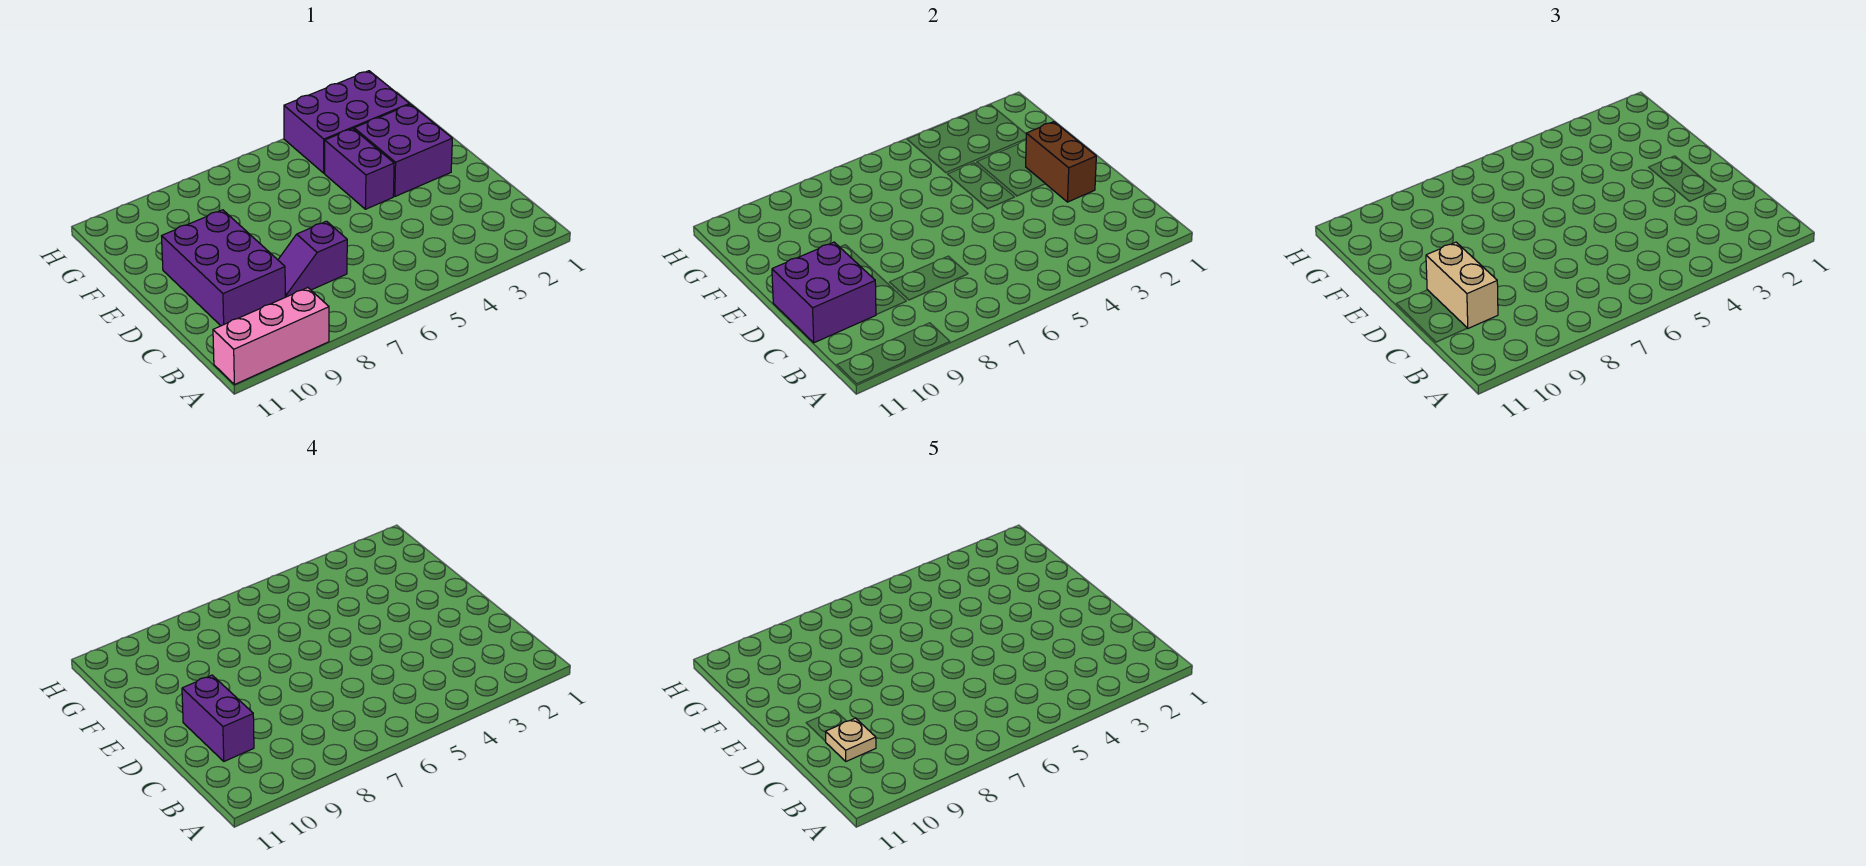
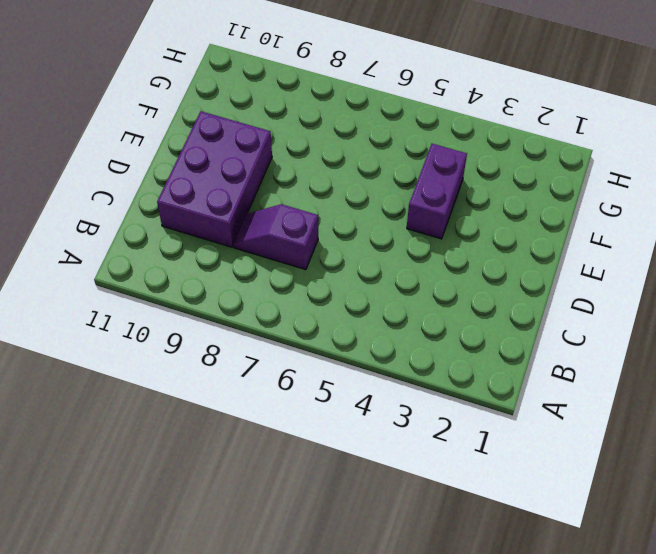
none -> pink 1x3 brick [213,288,329,385]
none -> purple 2x2 brick [354,104,452,196]

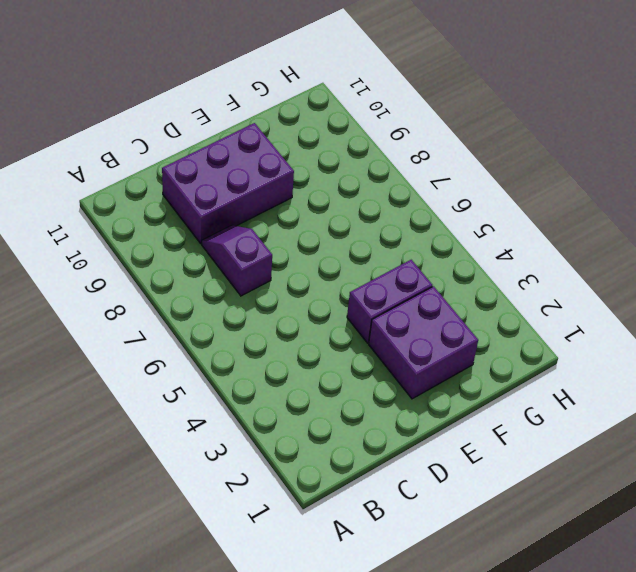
none -> pink 1x3 brick [213,288,329,385]
none -> purple 2x3 brick [284,71,410,173]

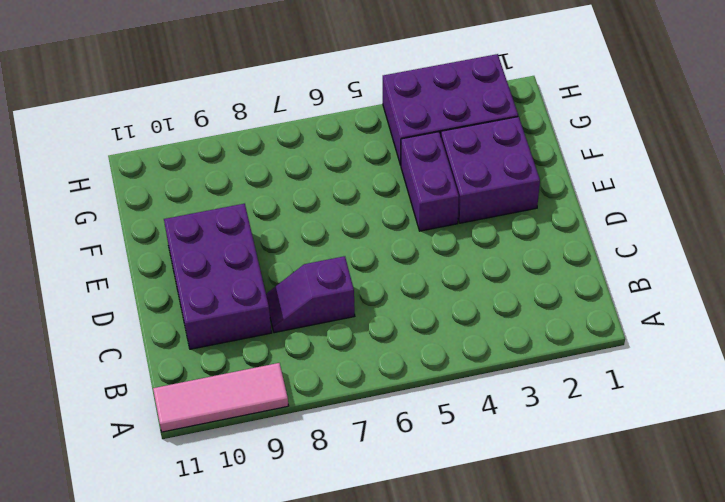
pink 1x3 tile [153,363,289,432] -> pink 1x3 brick [213,288,329,385]
none -> purple 2x2 brick [772,242,876,343]
none -> brown 1x2 brick [1026,122,1096,202]

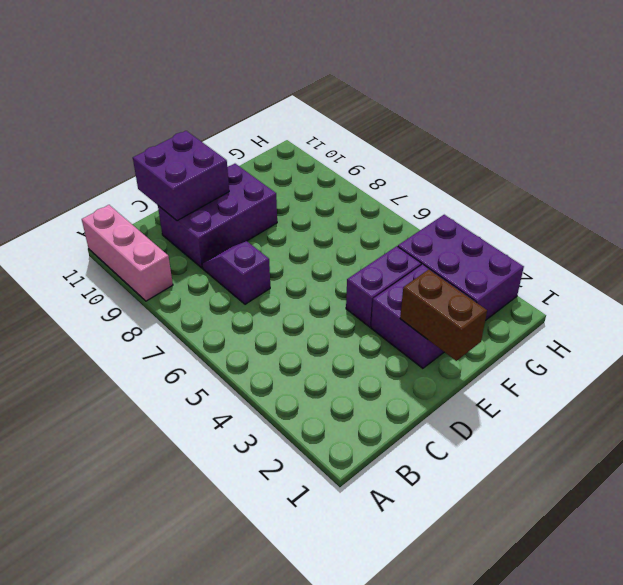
brown 1x2 brick [400,269,487,361] -> brown 1x2 brick turned to [1026,122,1096,202]
none -> tan 1x2 brick [1426,242,1498,328]
none -> purple 1x2 brick [182,675,254,761]

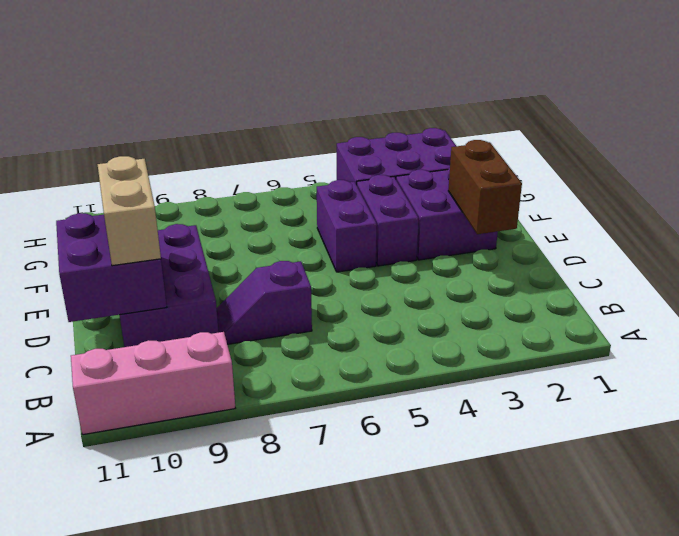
purple 1x2 brick [317,180,377,272] -> purple 1x2 brick moved to [182,675,254,761]
none -> tan 1x1 plate [825,718,876,761]

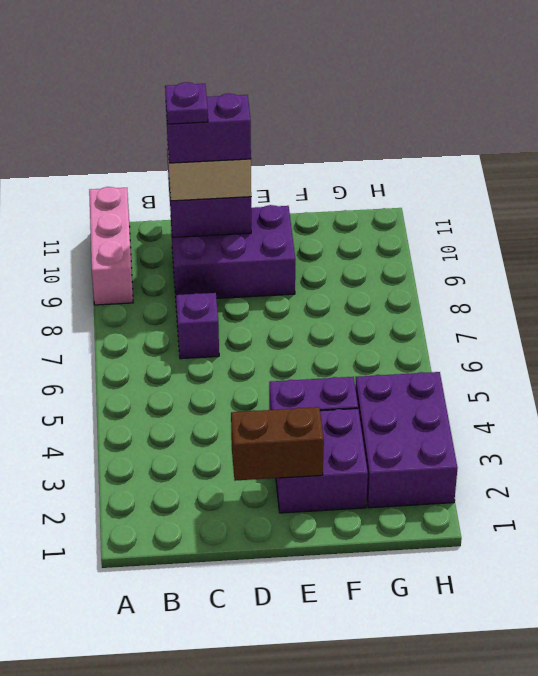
purple 1x1 plate [165,82,208,124] -> tan 1x1 plate [825,718,876,761]

